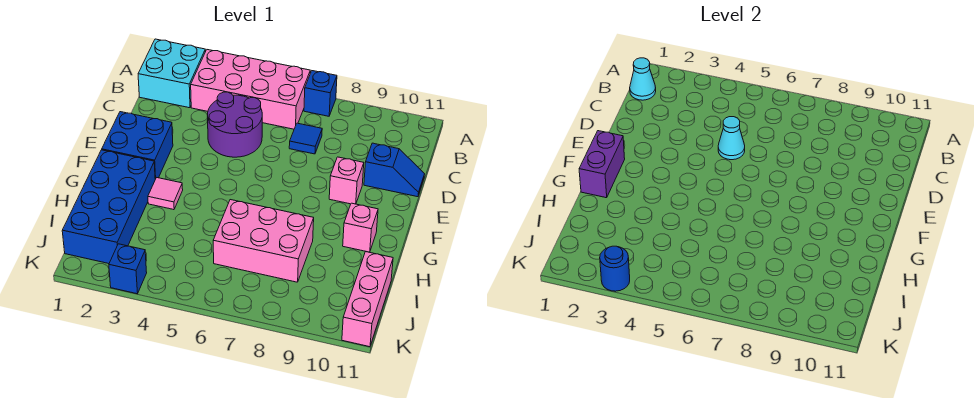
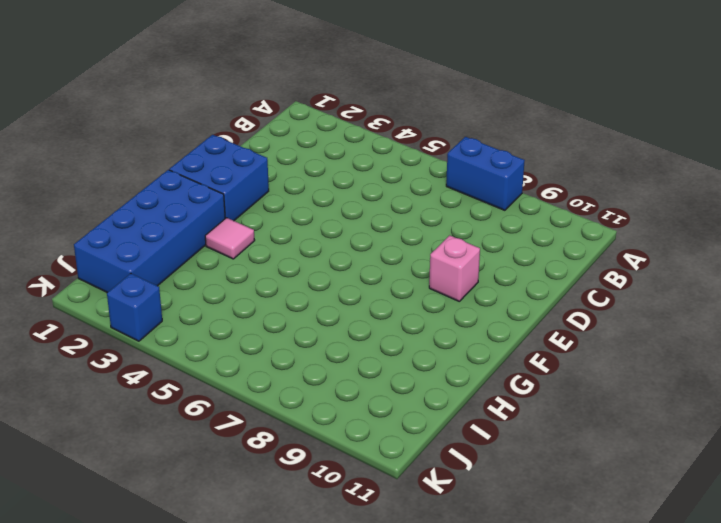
blue 1x2 brick [446,137,525,210] -> blue 1x1 brick [304,71,337,116]
none -> cyan 2x2 brick [138,39,205,108]
none -> pink 2x4 brick [191,50,310,129]
none -> purple 2x2 round brick [208,92,262,157]

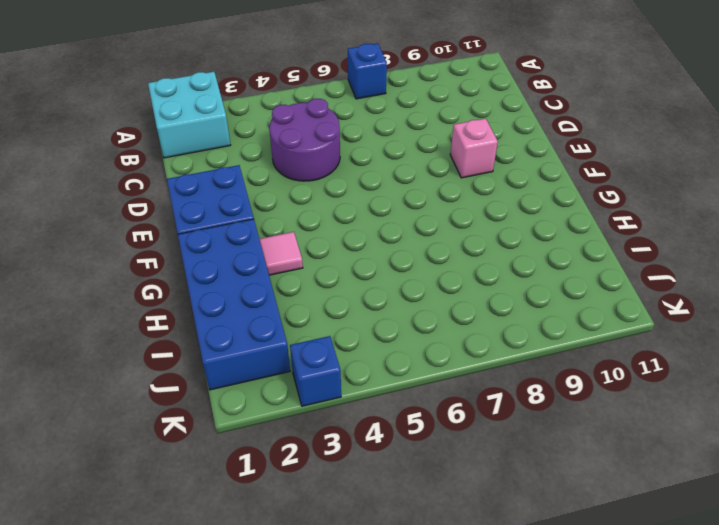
none -> pink 2x4 brick [191,50,310,129]
none -> blue 1x1 tile [289,123,322,154]
none -> blue 1x2 slope [364,143,424,197]

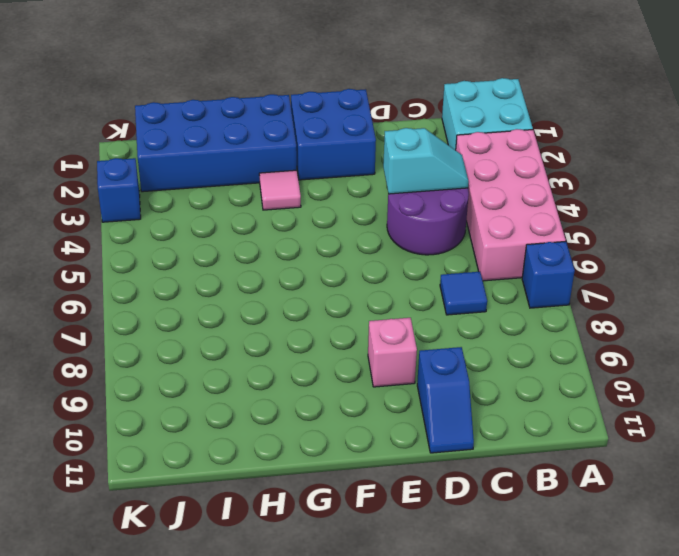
cyan 1x2 slope [383,128,469,194] -> none
none -> pink 1x1 brick [343,203,378,252]
none -> pink 2x3 brick [213,200,314,282]
none -> pink 1x3 brick [342,252,393,347]

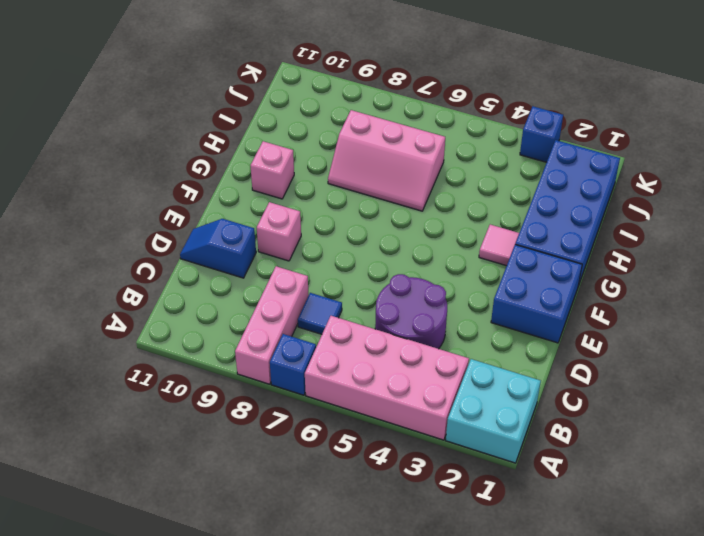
pink 1x3 brick [235,266,309,384] -> pink 1x3 brick moved to [342,252,393,347]
pink 2x3 slope [328,110,445,211] -> pink 2x3 brick [213,200,314,282]
none -> cyan 1x1 cone [630,58,656,100]
none -> cyan 1x1 cone [718,117,745,160]
none -> purple 1x2 brick [579,131,625,198]

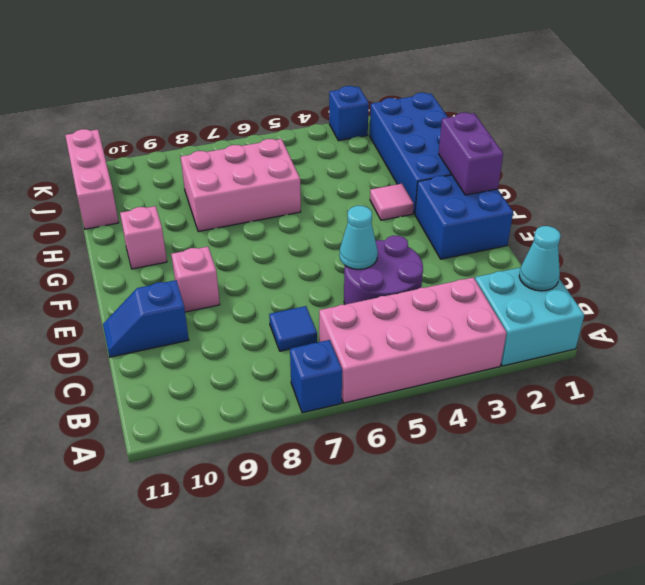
none -> blue 1x1 round brick [600,246,630,291]

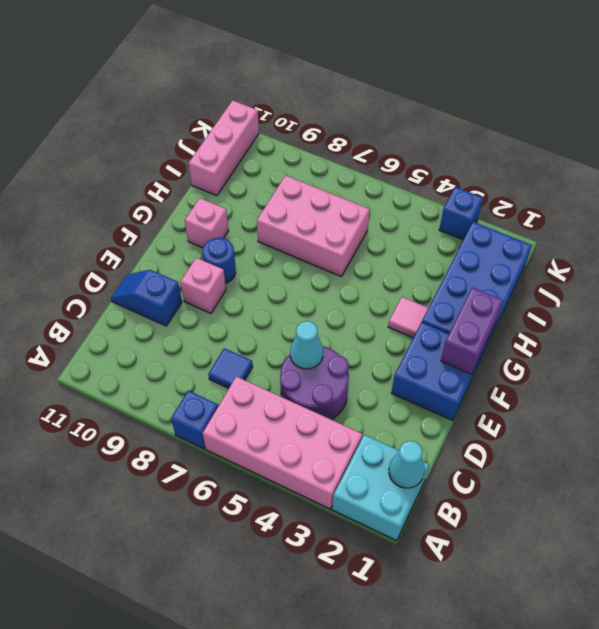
blue 1x1 round brick [203,238,236,283] -> blue 1x1 round brick moved to [600,246,630,291]

